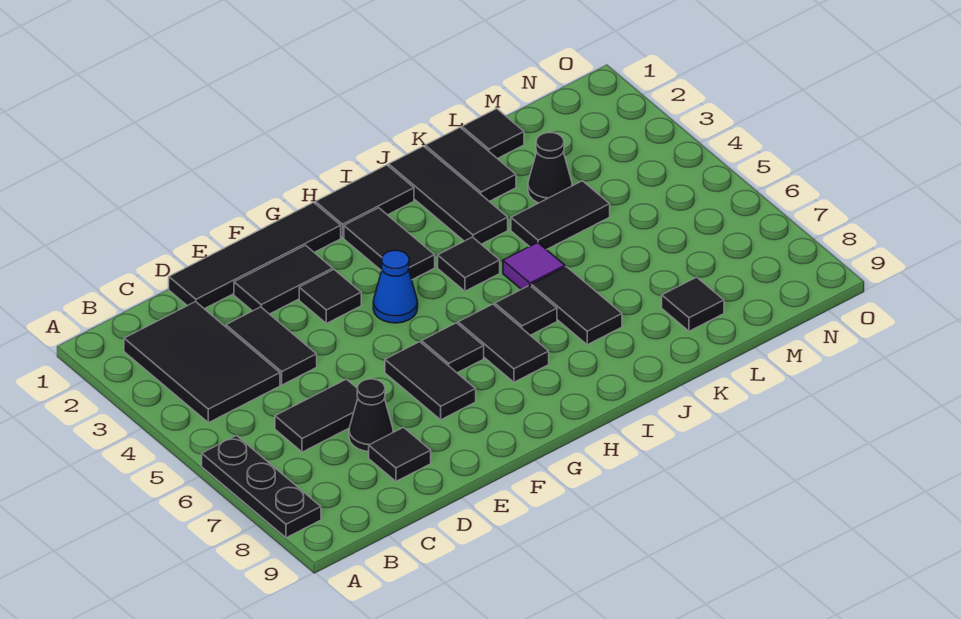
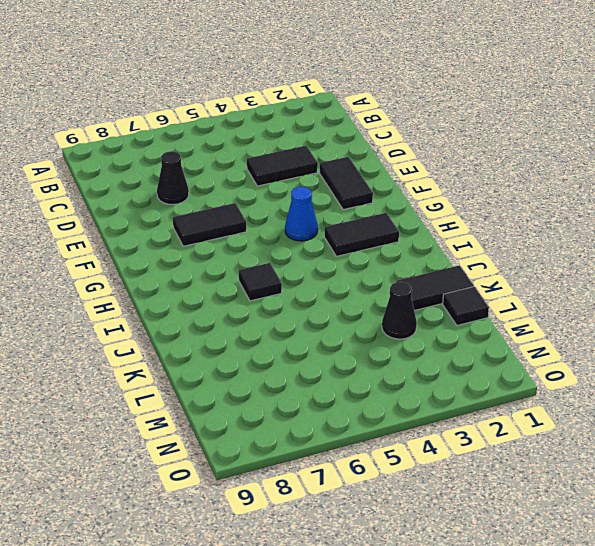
none -> black 1x3 plate [202,435,321,538]
none -> black 2x3 tile [124,302,280,423]
none -> black 1x2 tile [275,379,358,452]

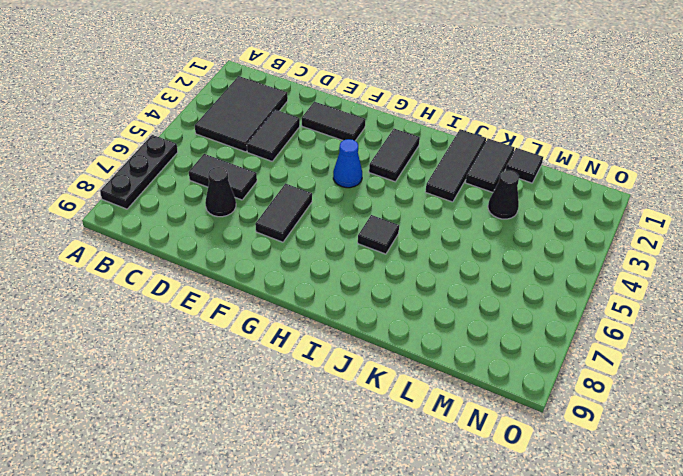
none -> black 1x4 tile [169,203,341,309]
none -> black 1x1 tile [369,427,431,481]
none -> black 1x1 tile [299,270,361,323]

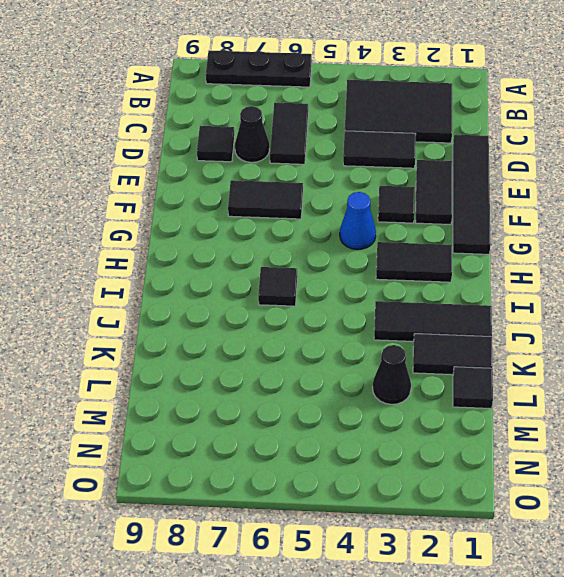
none -> black 1x1 tile [422,323,484,373]
none -> black 1x2 tile [315,165,414,238]
none -> black 1x2 tile [458,304,549,382]

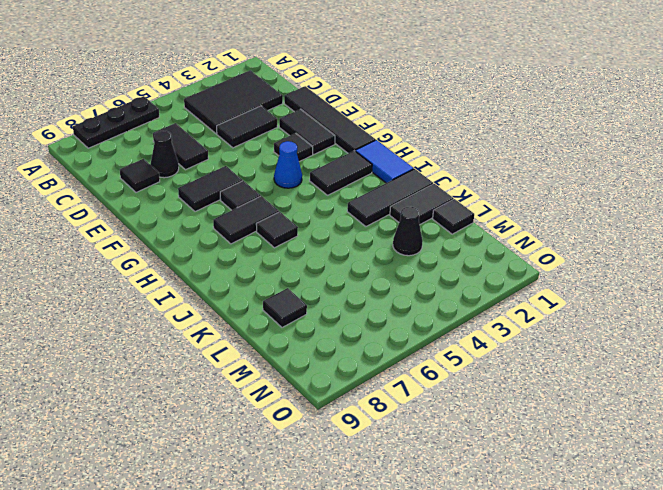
blue 1x2 tile [355,140,414,183] -> black 1x2 tile [315,165,414,238]
none -> black 1x1 tile [438,237,500,291]
none -> purple 1x1 tile [503,242,565,289]
none -> black 1x2 tile [531,267,622,345]

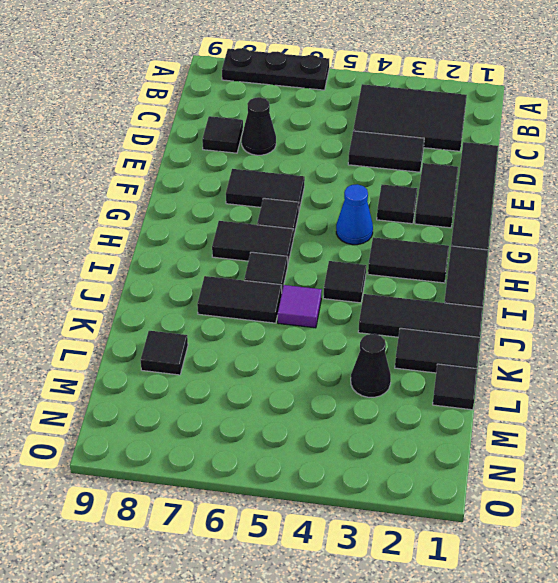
none -> black 1x2 tile [275,379,358,452]
none -> black 1x2 tile [511,181,610,250]

